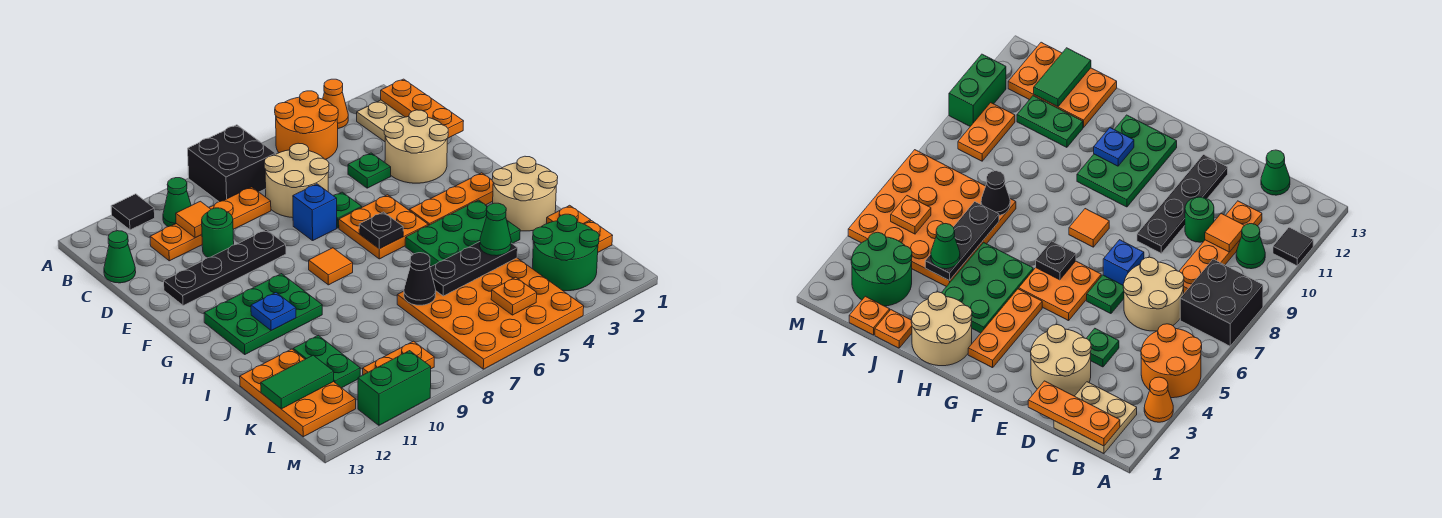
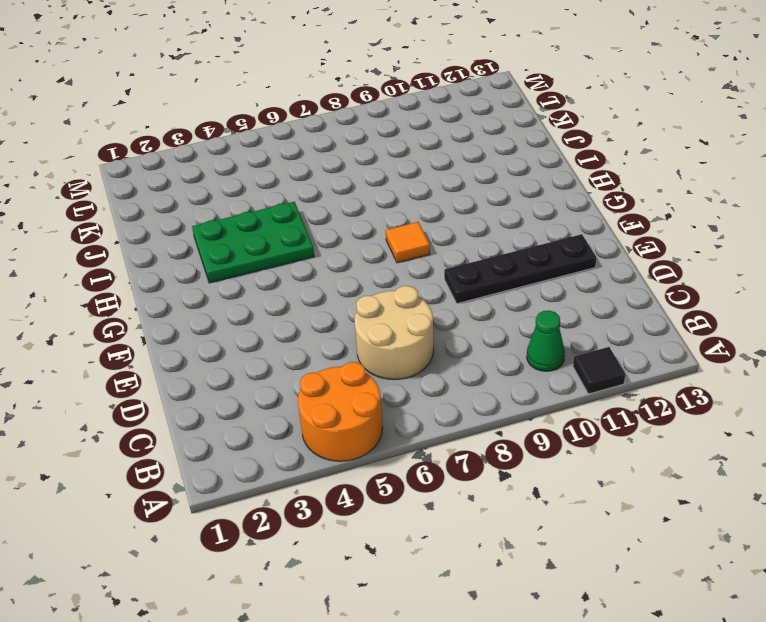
none -> orange 1x1 cone [323,79,348,129]
none -> black 2x2 brick [188,125,276,202]
none -> tan 2x2 plate [357,100,404,142]
none -> orange 1x4 plate [150,187,271,261]

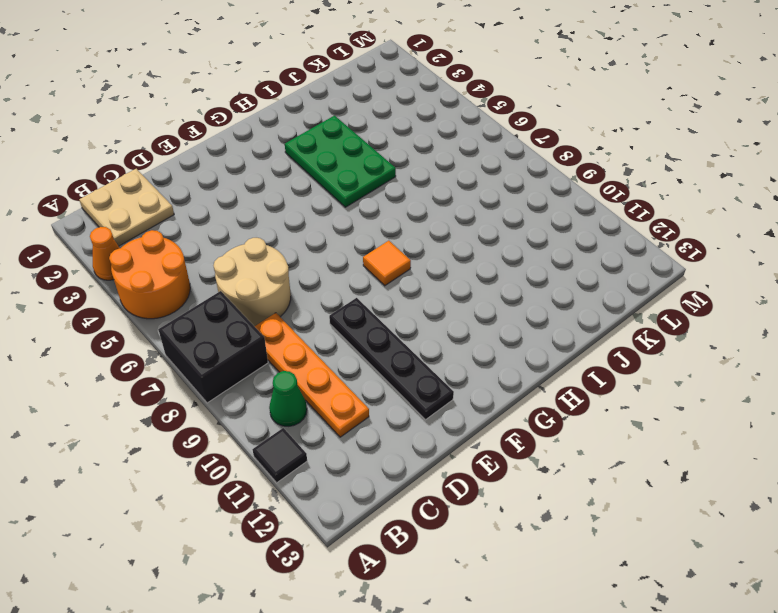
none -> green 1x1 cone [104,231,136,283]
none -> tan 2x2 round brick [384,110,448,183]
none -> green 1x1 plate [348,153,391,188]
none -> green 1x1 round brick [202,208,234,258]

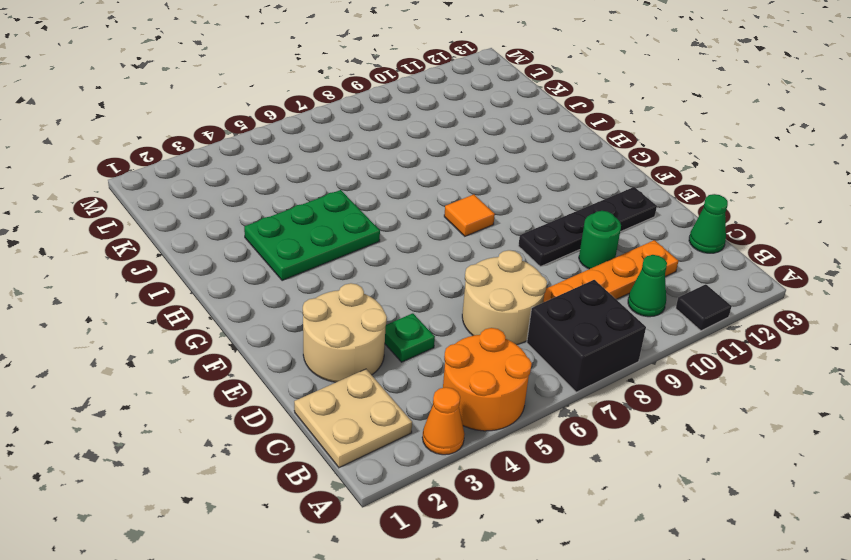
none -> green 1x1 plate [333,192,362,228]
none -> blue 1x1 brick [293,184,337,241]
none -> orange 2x2 plate [339,195,428,259]
none -> orange 1x3 plate [409,173,493,225]

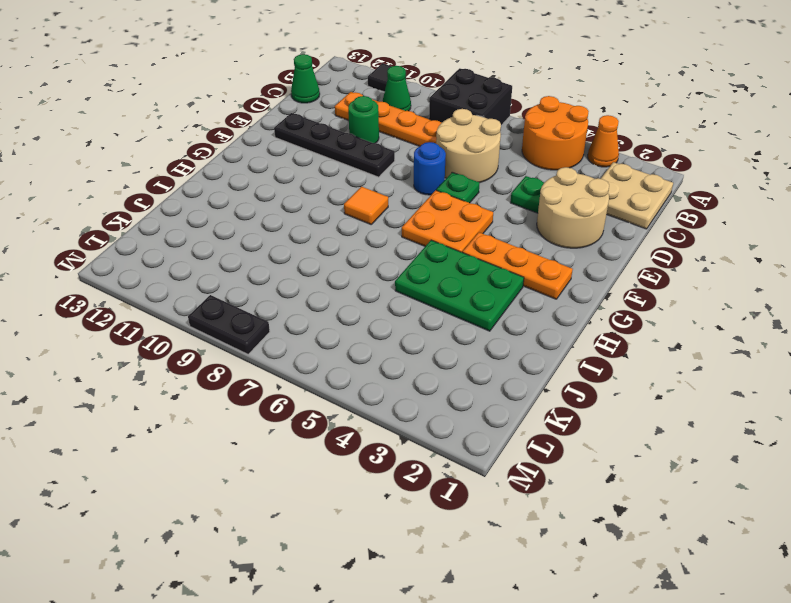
blue 1x1 round brick [414,142,446,195] -> blue 1x1 brick [293,184,337,241]
black 1x2 plate [188,295,270,354] -> none
none -> green 2x3 plate [204,274,322,354]
none -> tan 2x2 round brick [492,156,558,231]
none -> orange 1x1 plate [547,205,591,224]
none -> orange 4x4 plate [397,258,584,369]

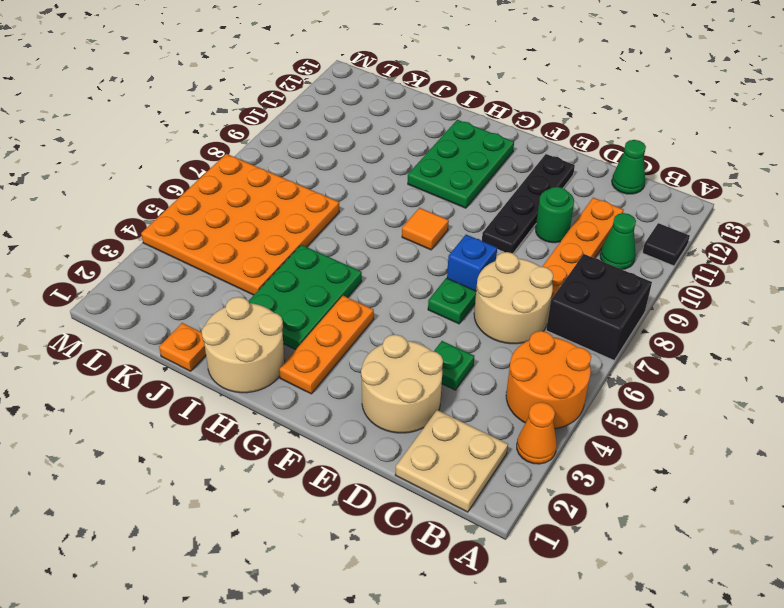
none -> orange 2x2 plate [339,195,428,259]
none -> green 1x2 plate [293,335,360,388]
none -> orange 2x3 plate [240,349,356,437]
none -> orange 1x1 plate [585,221,613,252]

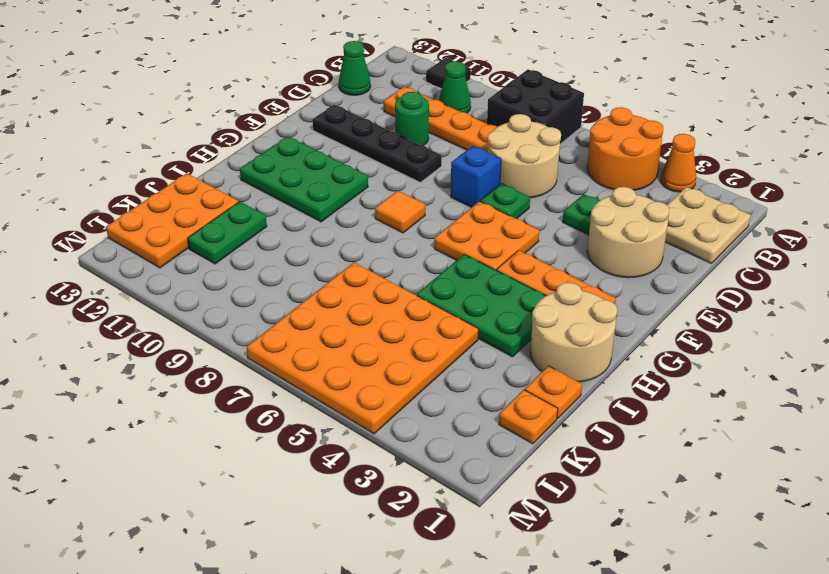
none -> green 2x2 round brick [532,214,599,291]
none -> orange 1x2 plate [363,341,434,375]
none -> green 1x2 brick [358,351,431,425]
none -> orange 1x3 plate [381,79,464,138]

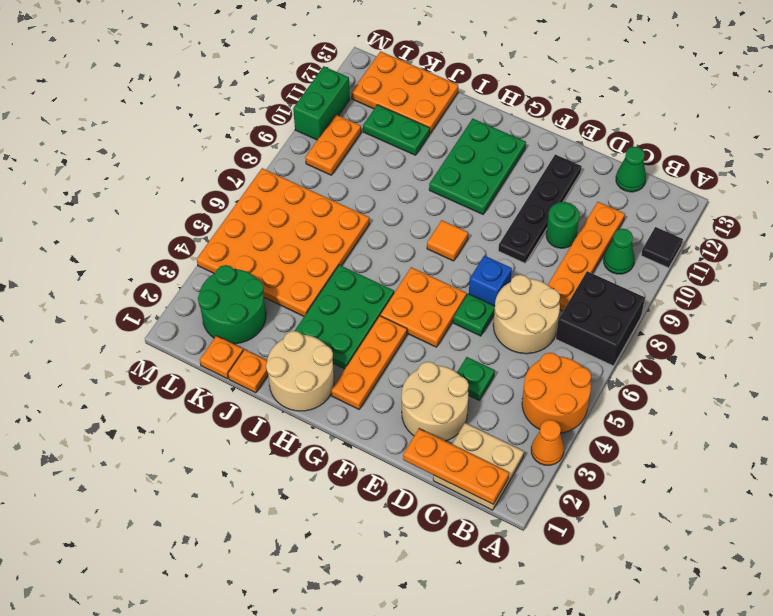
none -> orange 1x1 tile [176,201,211,238]
none -> black 1x1 plate [359,212,403,249]
none -> blue 1x1 plate [251,293,296,331]
none -> black 1x3 plate [430,242,518,296]

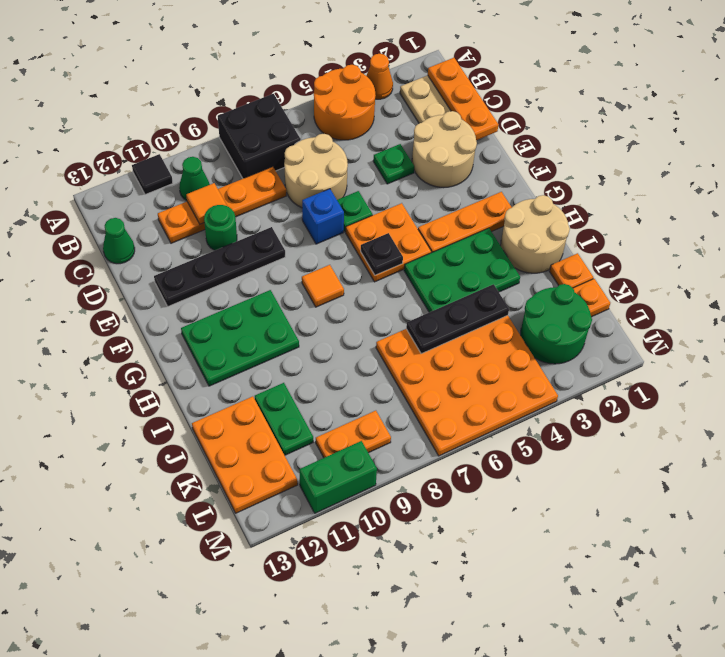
none -> blue 1x1 plate [251,293,296,331]
none -> black 1x1 cone [404,253,436,305]
none -> green 1x2 tile [261,355,334,409]
none -> orange 1x1 plate [491,277,537,315]

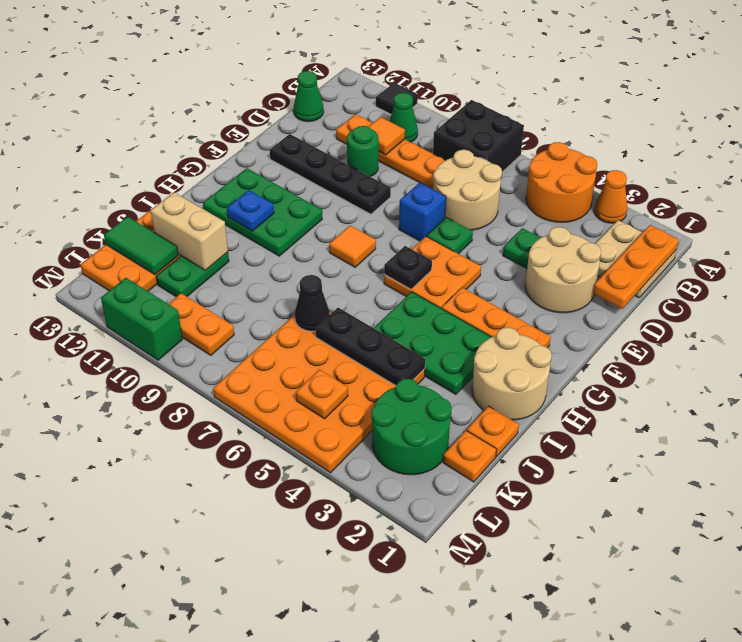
tan 1x2 brick [151,192,228,270] -> none
none -> green 1x1 cone [480,203,511,256]

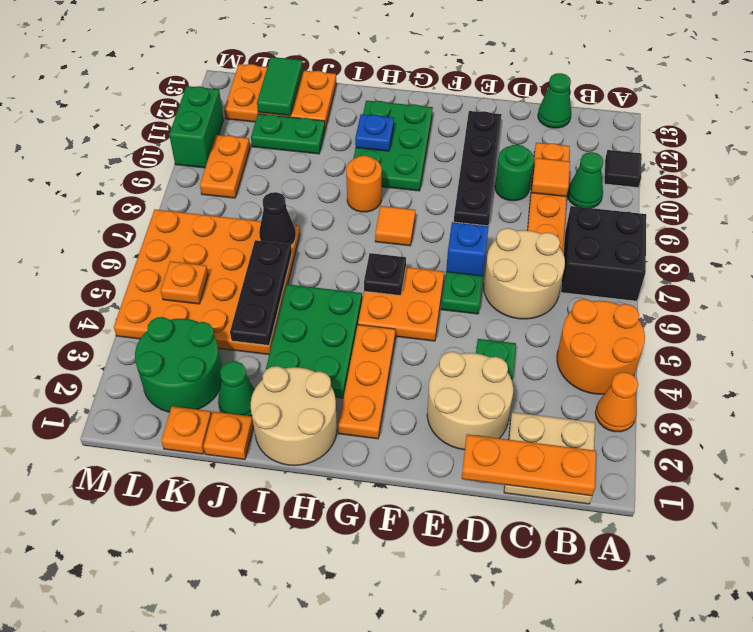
orange 1x1 round brick [346,156,382,212] -> none
green 1x1 cone [218,361,255,416] -> green 1x1 cone moved to [480,203,511,256]

